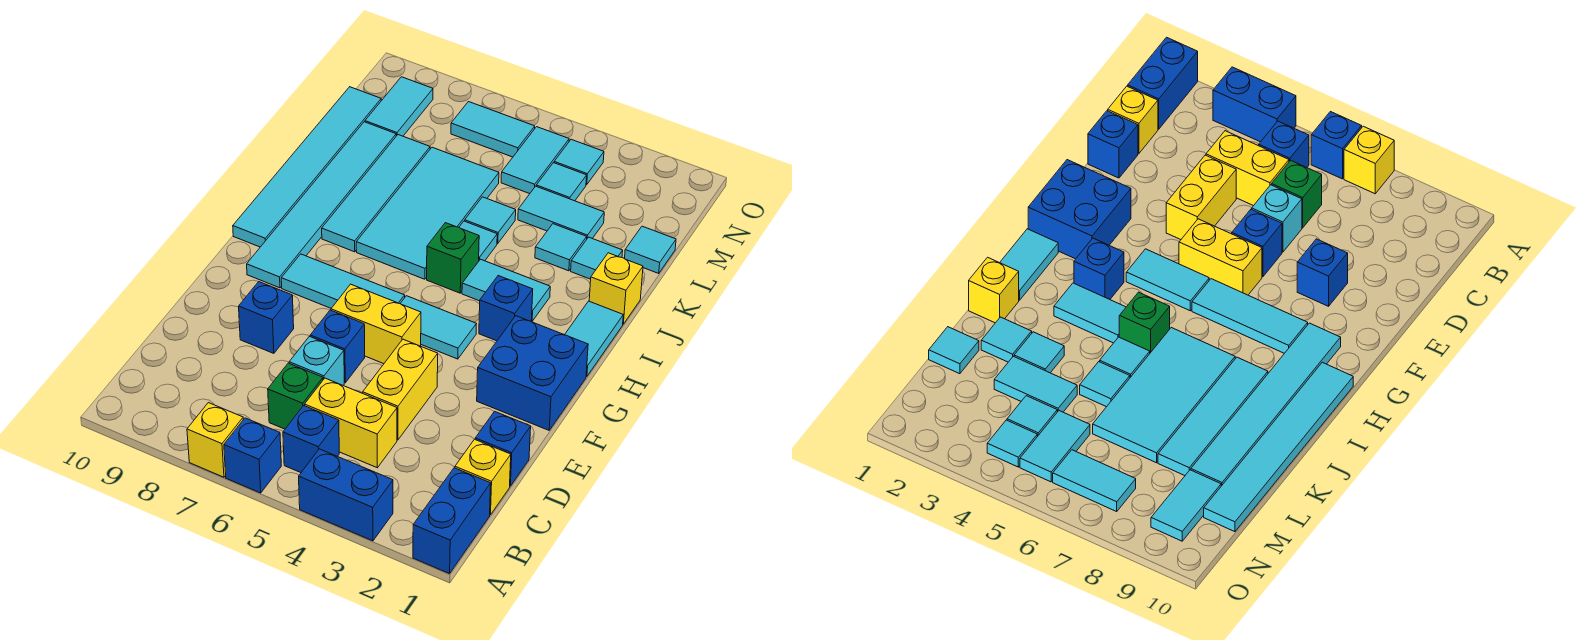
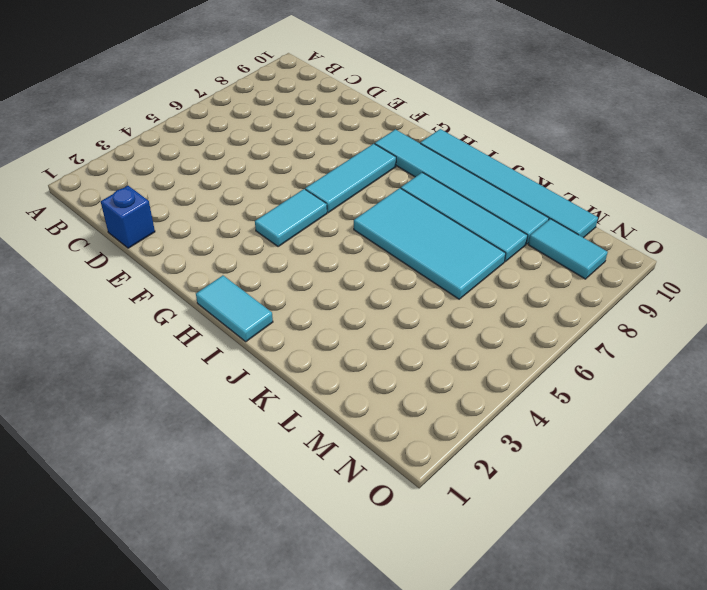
none -> blue 1x2 brick [413,468,491,574]
none -> blue 1x2 brick [299,449,393,541]
none -> blue 1x1 brick [224,418,281,493]
none -> yellow 1x1 brick [187,403,243,477]

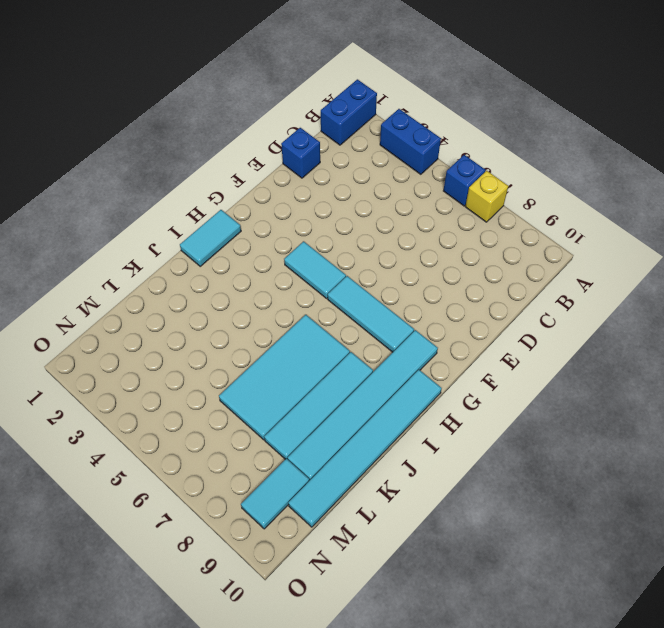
none -> blue 1x1 brick [283,406,339,473]
none -> yellow 1x1 brick [455,439,511,515]
none -> yellow 1x2 brick [305,378,397,468]
none -> green 1x1 brick [268,363,323,429]

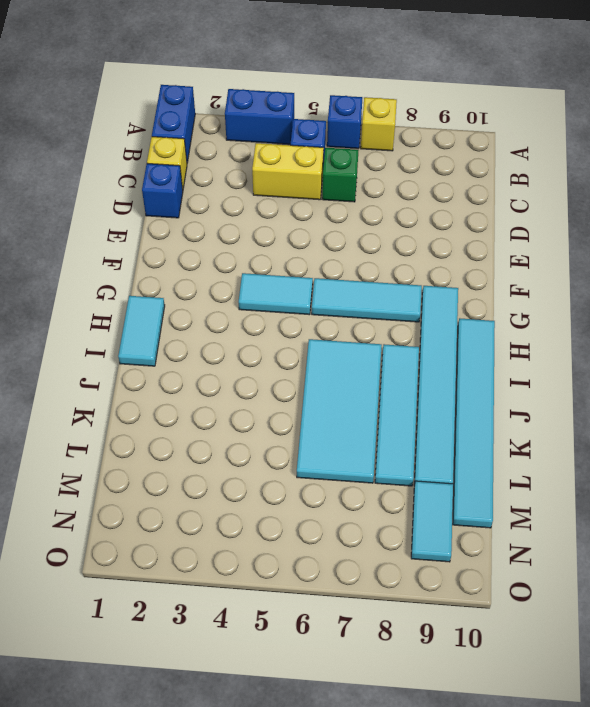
none -> yellow 1x2 brick [363,339,438,440]
none -> cyan 1x1 brick [289,336,344,385]
none -> blue 1x1 brick [310,310,365,383]
none -> blue 1x1 brick [239,282,294,353]

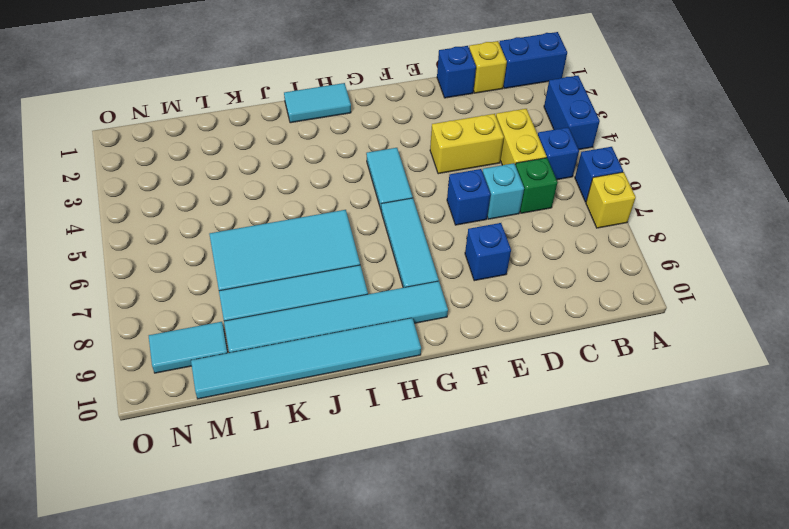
none -> blue 2x2 brick [477,316,588,430]
none -> yellow 1x2 brick [331,284,421,364]
none -> blue 1x1 brick [479,276,533,341]
none -> cyan 1x2 tile [462,259,550,321]

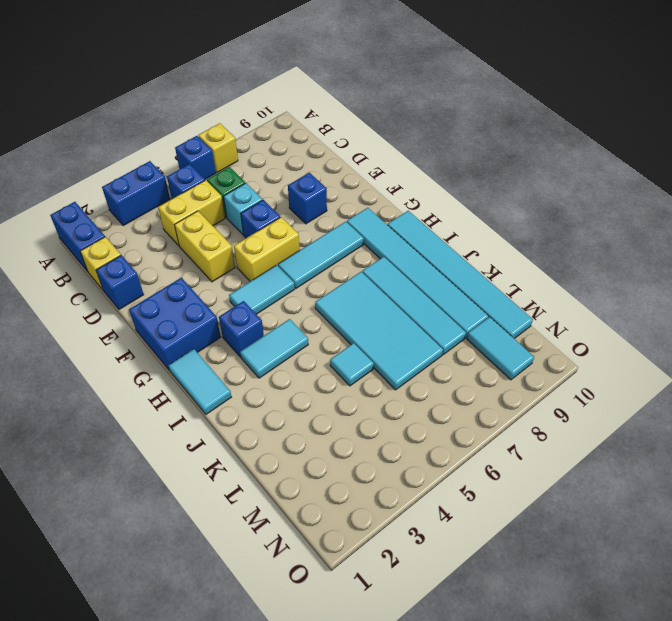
none -> green 1x1 brick [427,223,479,293]
none -> yellow 1x1 brick [589,253,643,324]
none -> cyan 1x1 tile [459,221,497,261]
none -> cyan 1x1 tile [571,237,623,279]

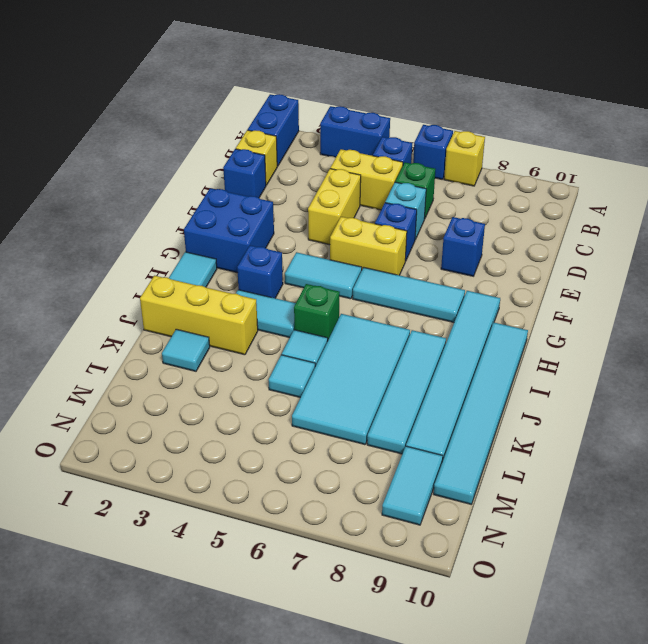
yellow 1x3 brick [140,276,258,355] -> yellow 1x1 brick [589,253,643,324]
none -> cyan 1x1 tile [535,224,587,271]
none -> cyan 1x1 tile [625,226,676,273]
none -> cyan 1x2 tile [518,186,604,238]
none -> cyan 1x1 tile [536,163,587,201]

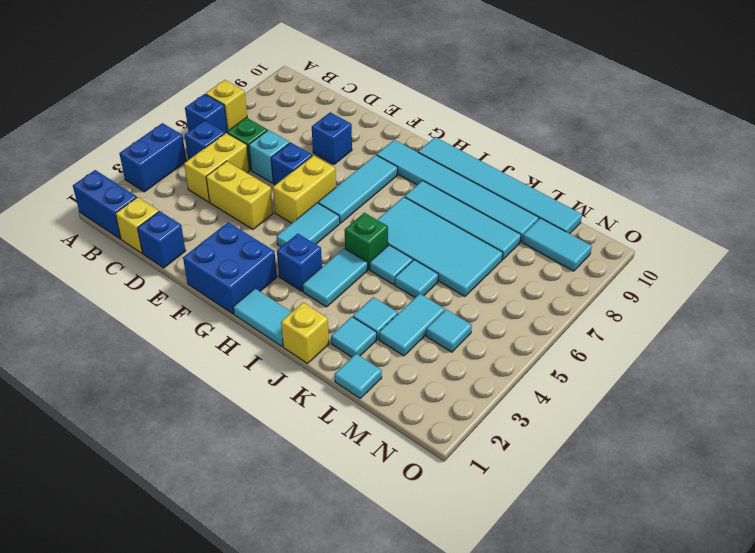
none -> cyan 1x2 tile [501,127,569,194]
none -> cyan 1x1 tile [554,139,604,185]
none -> cyan 1x2 tile [451,102,535,157]

